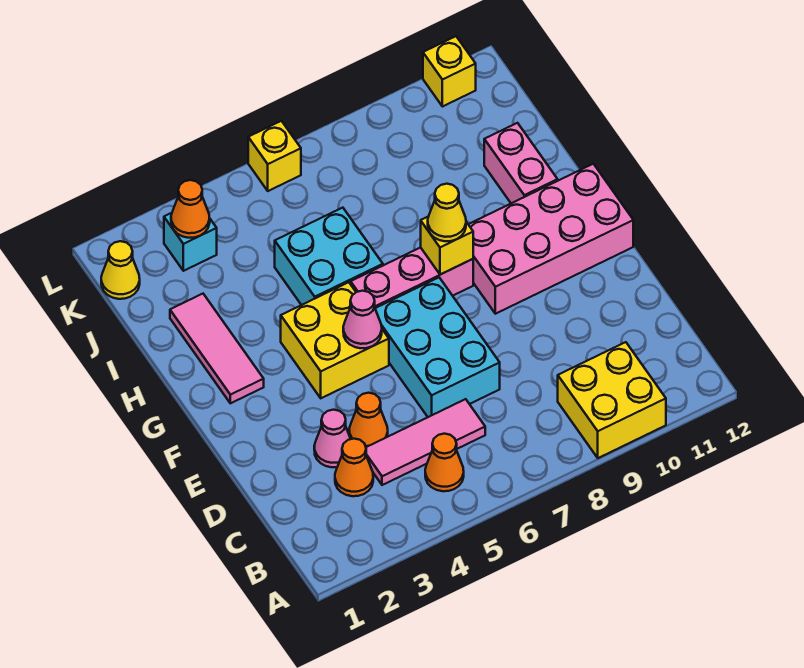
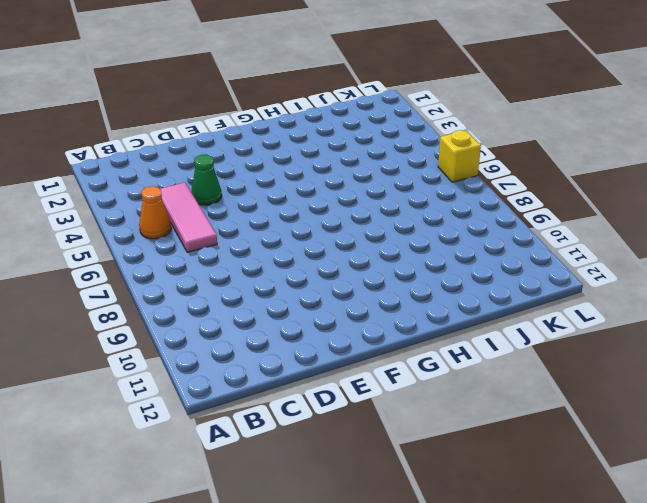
green 1x1 cone [191,155,222,205] -> orange 1x1 cone [349,393,388,447]
none -> yellow 2x2 brick [558,342,666,458]
none -> orange 1x1 cone [335,439,373,496]
none -> pink 1x1 cone [314,410,350,467]

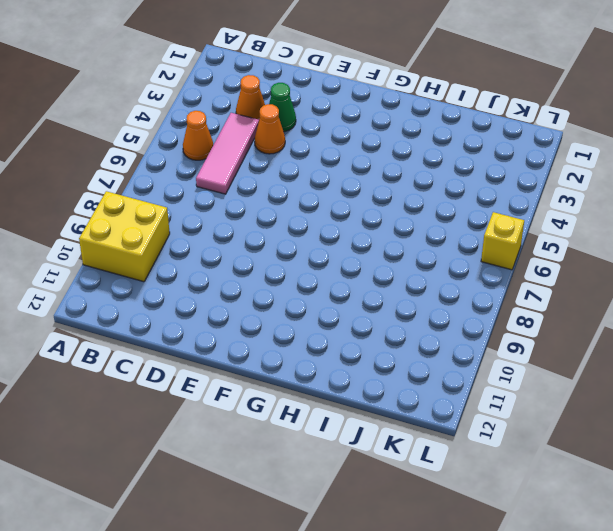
green 1x1 cone [269,83,296,132] -> pink 1x1 cone [314,410,350,467]
none -> cyan 2x3 brick [375,278,500,417]
none -> yellow 2x2 brick [281,282,389,398]
none -> pink 2x4 brick [468,164,633,314]

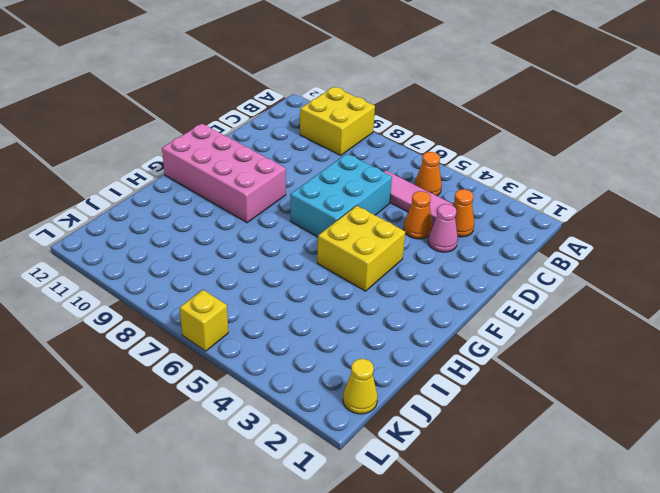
none -> pink 1x3 tile [170,294,264,403]
none -> pink 1x3 brick [351,247,473,308]
none -> cyan 2x2 brick [275,208,383,305]

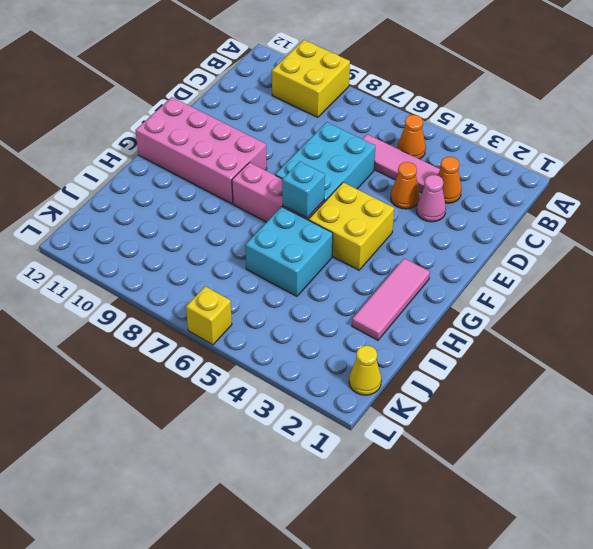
cyan 1x1 brick [282,162,325,218] -> cyan 1x1 brick moved to [164,213,217,271]
none -> pink 1x2 brick [484,123,558,203]
none -> yellow 1x1 brick [423,36,476,107]
none -> pink 1x1 cone [343,291,382,348]

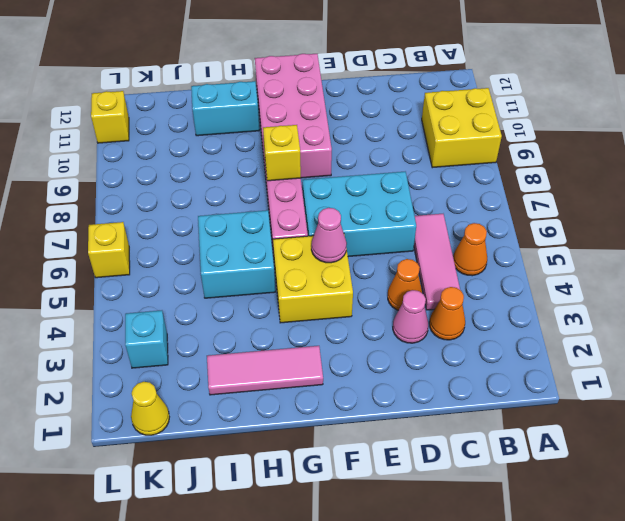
cyan 1x2 brick [191,81,259,136] -> pink 1x2 brick [484,123,558,203]
none -> orange 1x1 cone [171,180,210,238]
none -> yellow 1x1 cone [428,184,466,241]

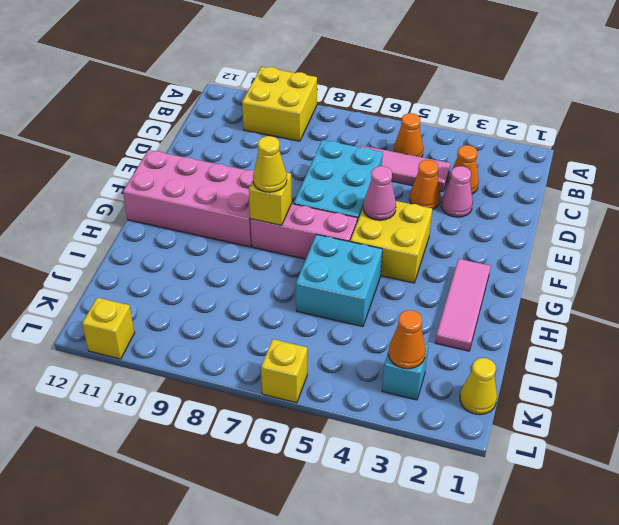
none -> pink 1x2 brick [484,123,558,203]

